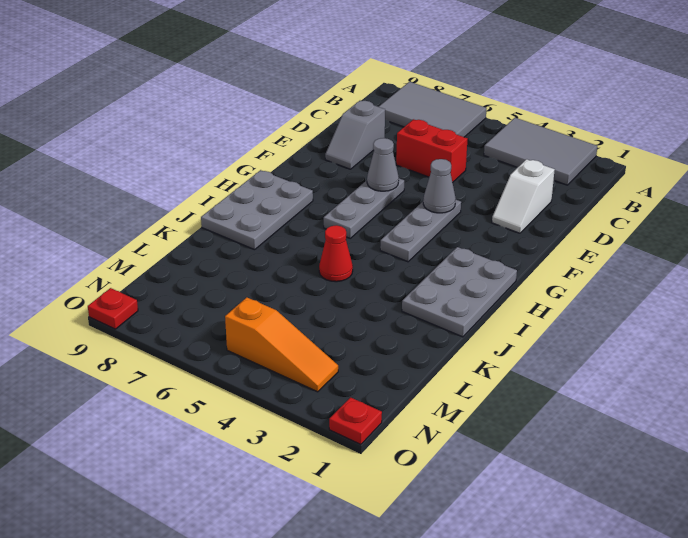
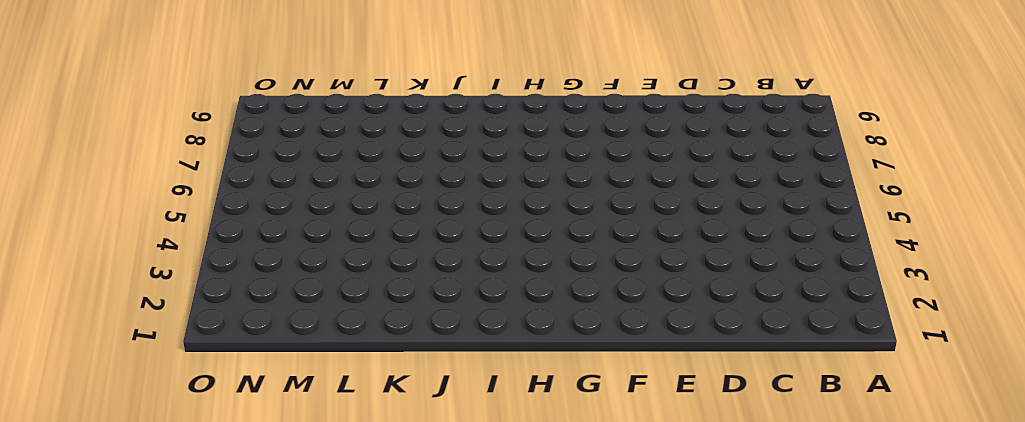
none -> grey 2x3 tile [484,118,597,185]
none -> grey 2x3 tile [379,82,487,137]
none -> white 1x2 slope [492,159,555,233]

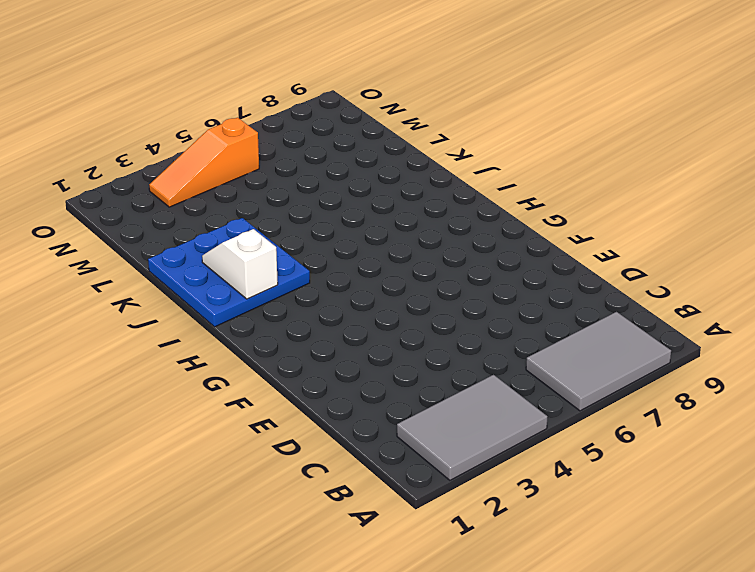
blue 3x3 plate [148,218,310,327] -> grey 2x3 plate [402,247,517,337]
white 1x2 slope [202,229,278,299] -> white 1x2 slope moved to [492,159,555,233]
none -> red 1x2 brick [396,119,467,182]
none -> grey 1x2 slope [325,101,385,169]
none -> grey 1x3 plate [380,199,461,262]

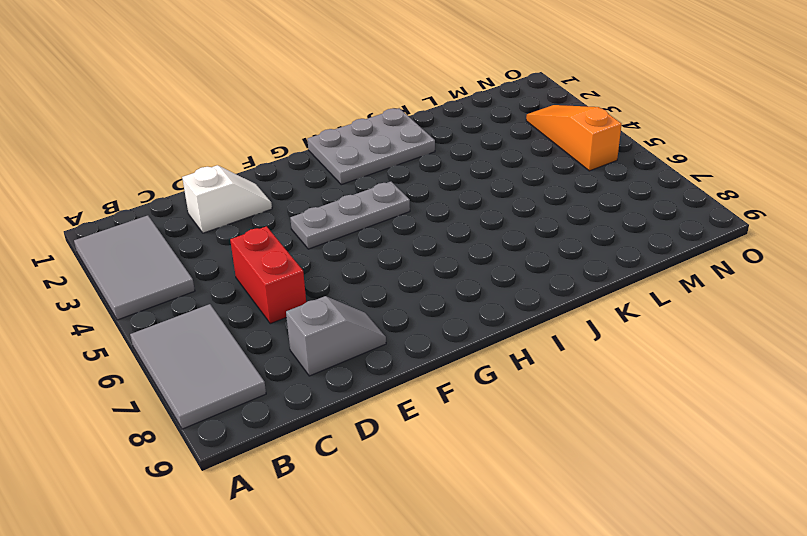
none -> grey 1x3 plate [324,178,404,238]
none -> grey 2x3 plate [201,170,313,250]
none -> red 1x1 cone [319,225,353,282]

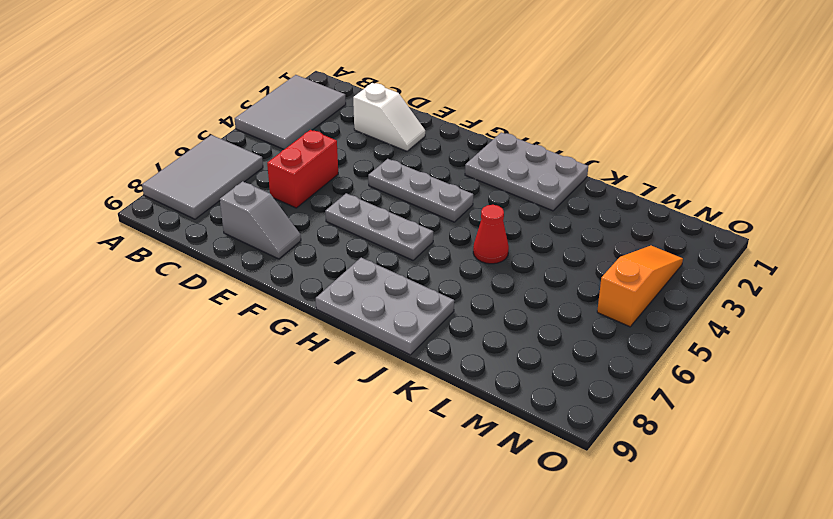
none -> red 1x1 plate [329,397,382,445]
none -> red 1x1 plate [88,288,138,329]
none -> grey 1x1 cone [423,159,456,213]

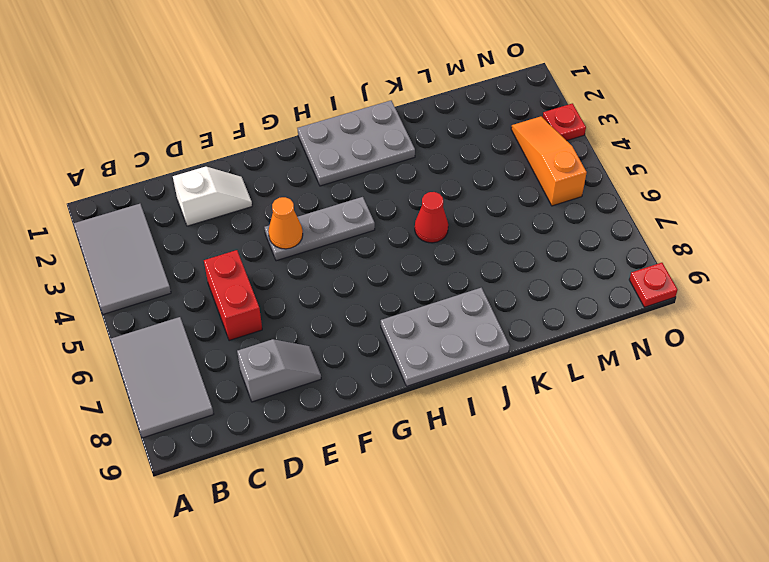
orange 1x1 cone [268,197,303,249] -> grey 1x1 cone [423,159,456,213]
red 1x1 plate [543,103,586,141] -> red 1x1 plate moved to [329,397,382,445]
none -> grey 1x3 plate [324,178,404,238]
none -> grey 1x1 cone [367,138,399,191]

